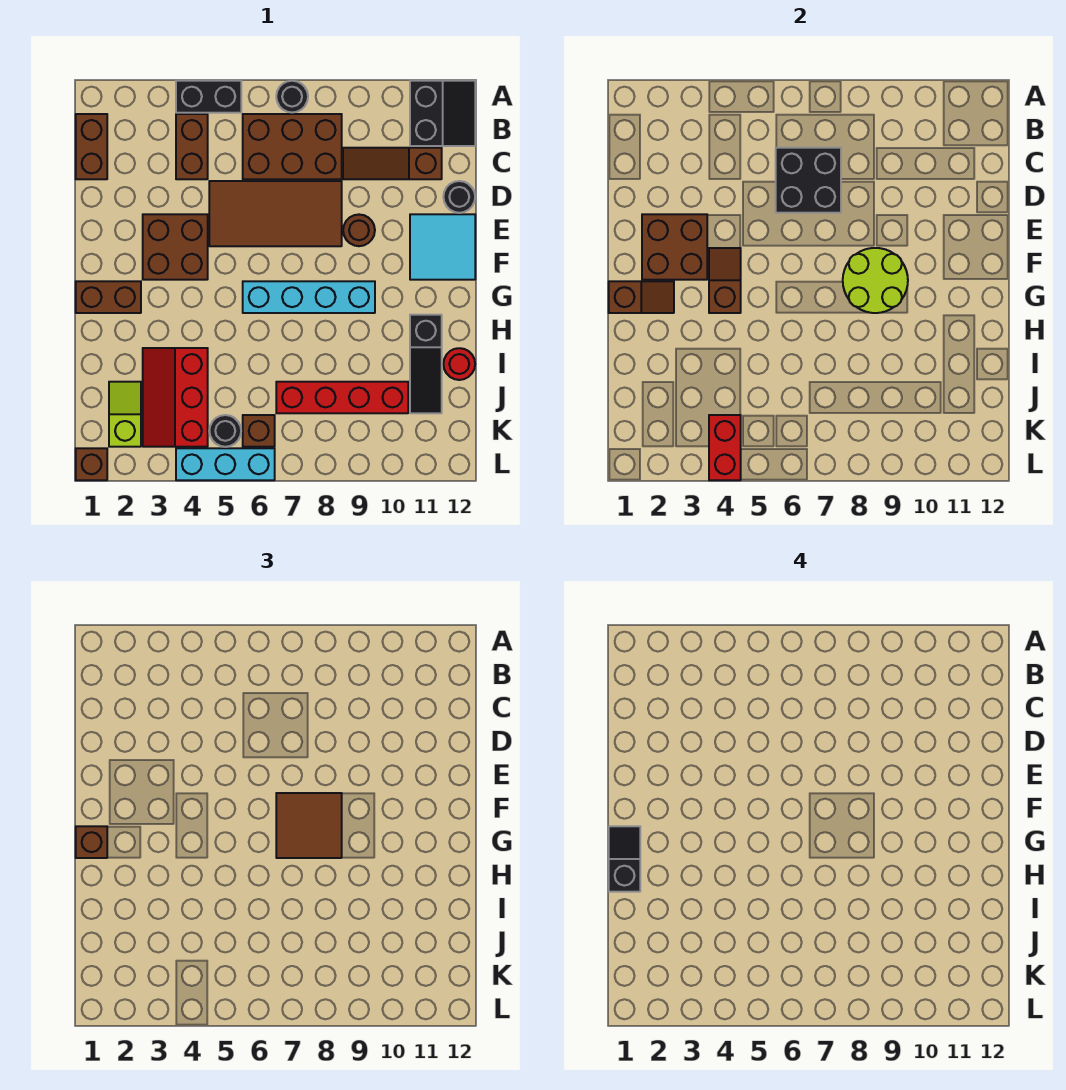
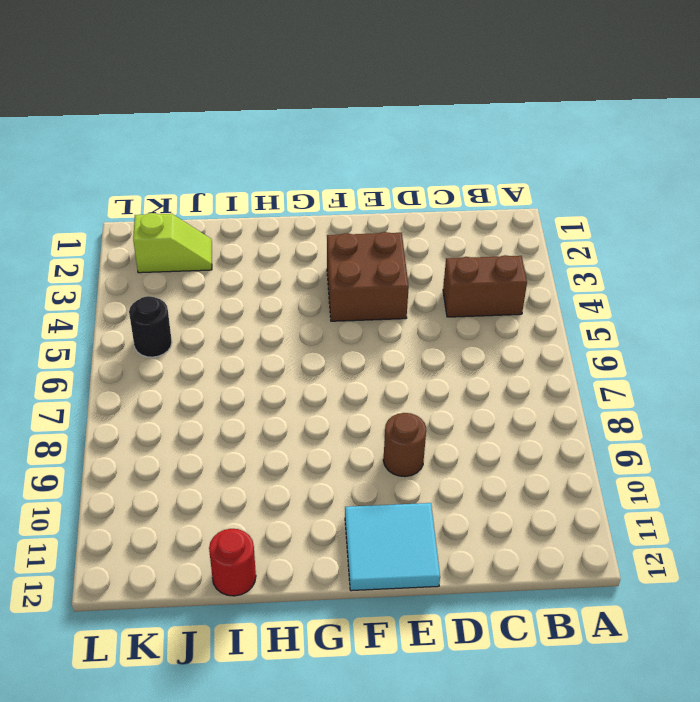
none -> black 1x2 brick [176,81,241,113]
none -> black 1x1 round brick [276,81,308,112]
none -> black 2x2 slope [410,81,475,146]
none -> brown 1x2 brick [76,114,107,179]

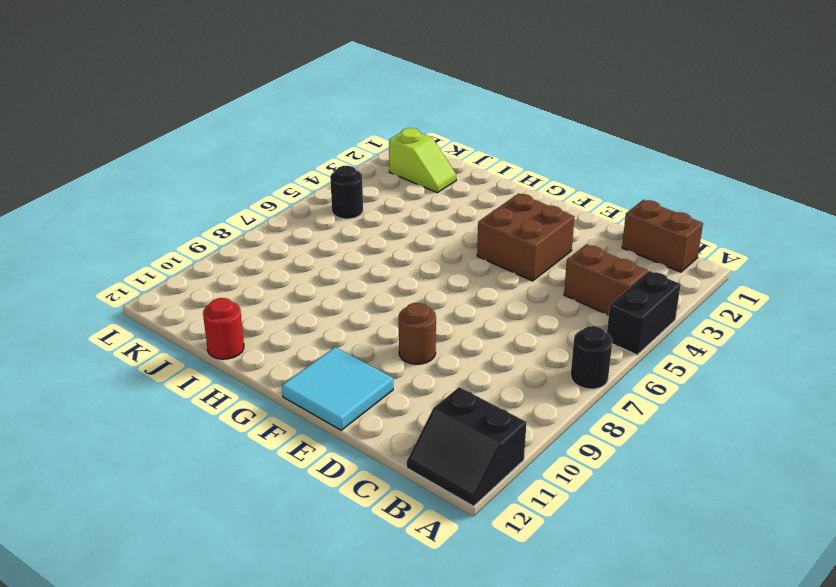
none -> brown 2x3 brick [243,114,342,179]
none -> brown 1x3 slope [343,148,442,179]
none -> brown 2x4 tile [209,181,342,246]
none -> black 1x1 round brick [443,181,475,213]

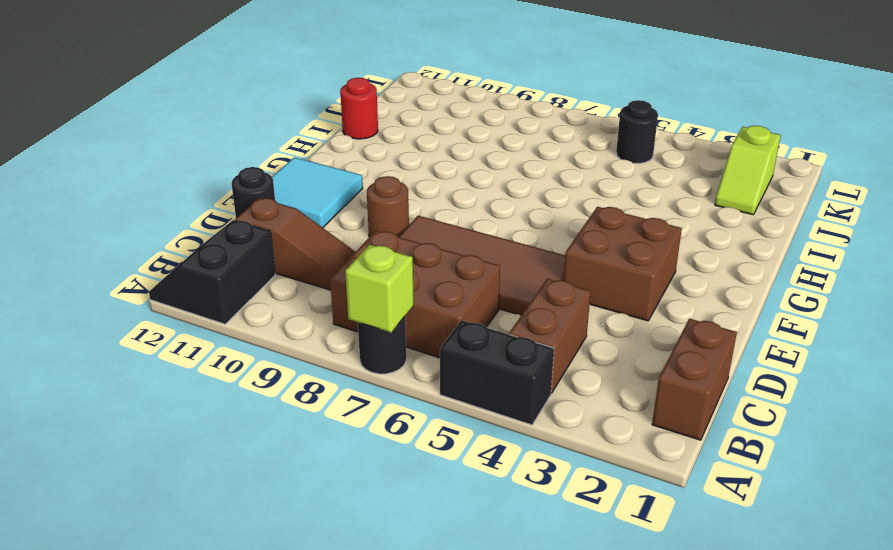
lime 1x1 brick [345,245,414,332] -> none
none -> brown 1x2 brick [76,281,141,313]
none -> cyan 1x4 brick [243,281,375,313]
none -> black 1x3 slope [410,315,442,413]
none -> red 2x3 slope [143,348,208,447]

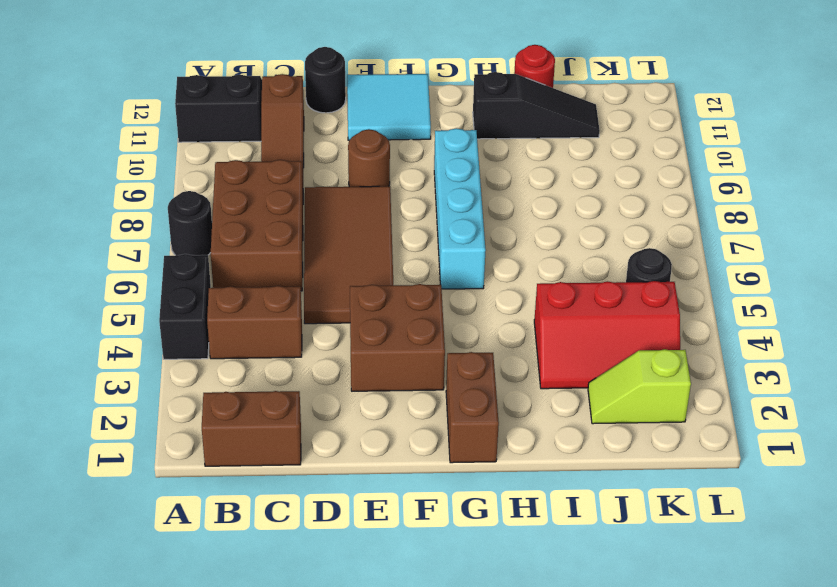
none -> red 1x4 brick [276,382,408,413]
none -> brown 1x1 brick [243,415,275,447]
none -> brown 1x1 brick [76,448,107,480]
none -> cyan 1x3 brick [176,448,275,480]

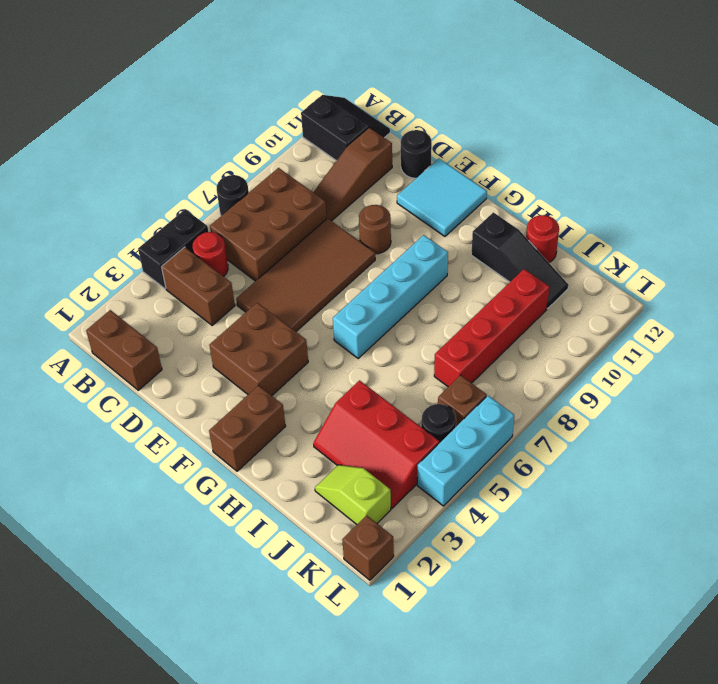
red 1x1 round brick [193,232,228,277] -> none
none -> black 2x2 brick [776,148,841,213]
none -> brown 2x2 brick [642,214,707,280]
none -> brown 1x2 slope [709,248,741,313]
none -> lime 2x2 round brick [843,248,908,313]

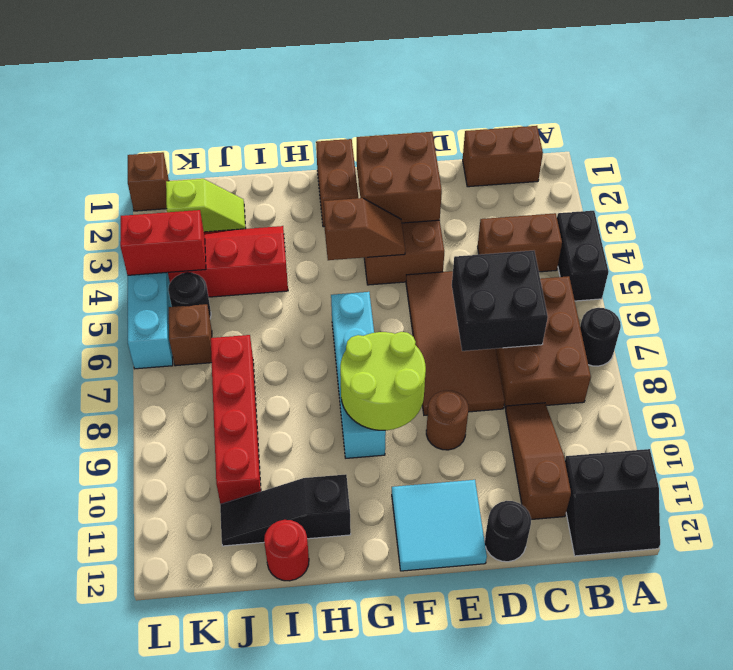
none -> brown 1x2 slope [609,281,674,313]
none -> brown 2x2 tile [276,793,342,858]
none -> brown 1x1 brick [76,826,107,858]
none -> black 1x2 slope [609,826,640,892]

